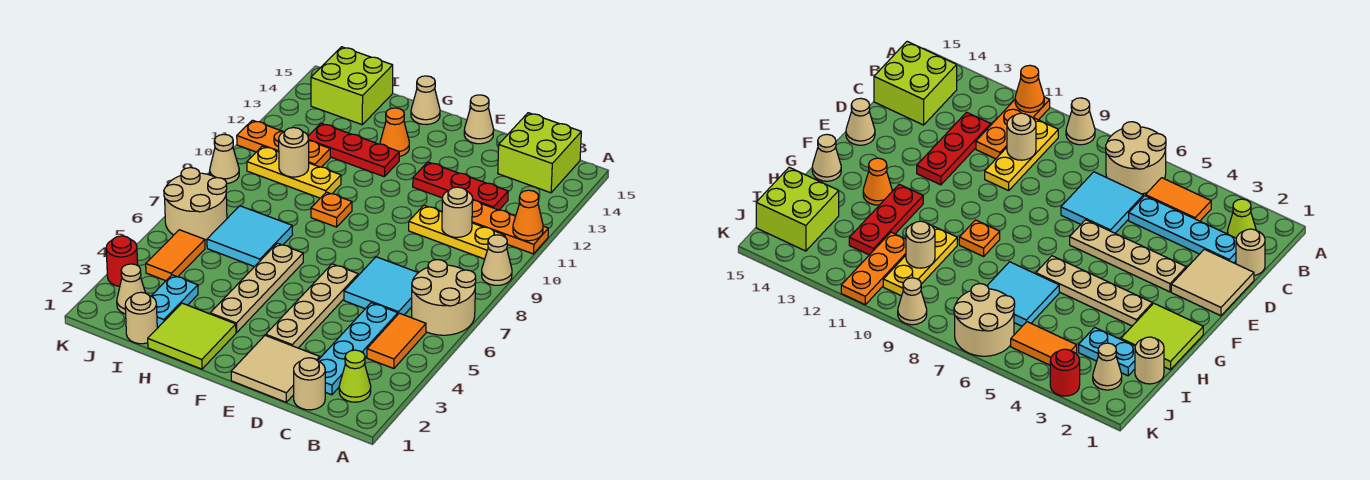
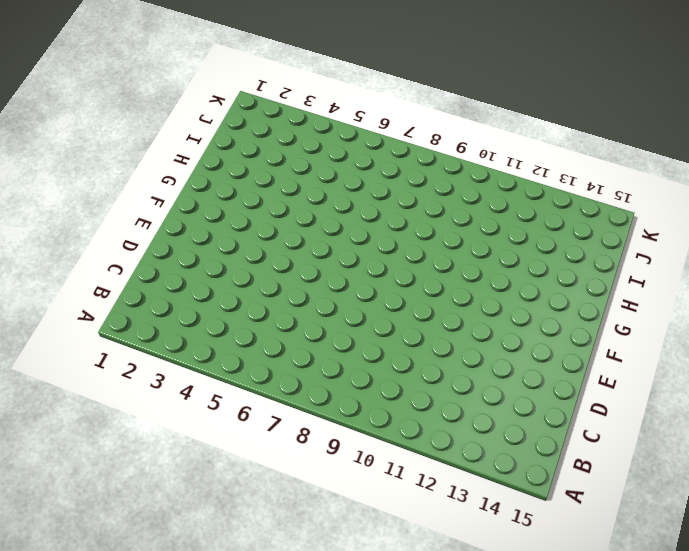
none -> tan 2x2 round brick [412,260,476,335]
none -> tan 1x1 cone [482,235,512,285]
none -> orange 1x3 plate [472,200,548,254]
none -> lime 1x1 cone [339,350,371,402]

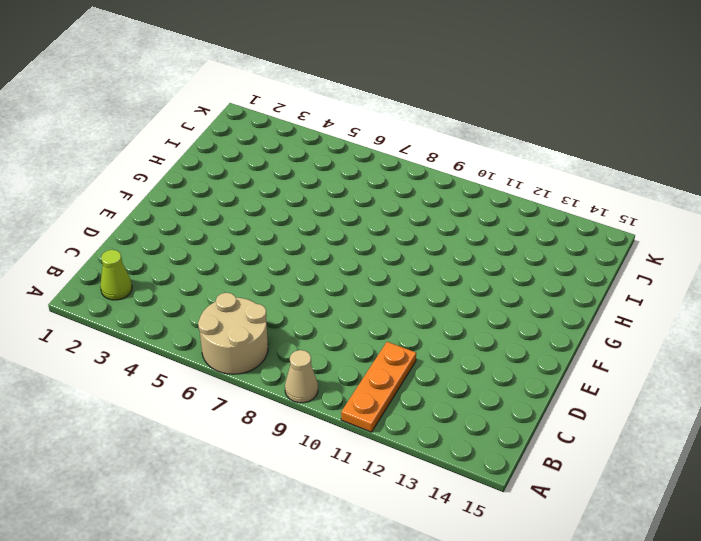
none -> orange 1x2 tile [367,313,426,369]
none -> yellow 1x3 plate [409,205,505,259]
none -> lime 2x2 brick [498,113,581,193]
none -> tan 1x1 round brick [294,358,325,410]

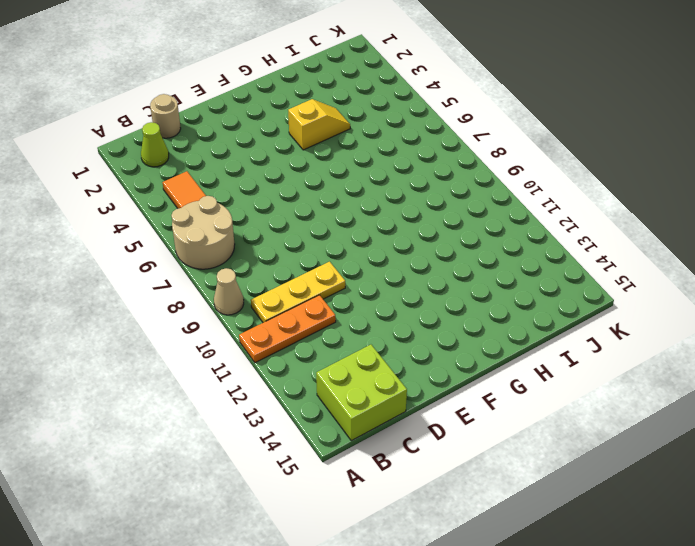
yellow 1x2 slope [288,99,350,150] -> tan 1x4 plate [210,243,303,333]
none -> cyan 1x4 plate [318,303,398,395]
none -> cyan 2x2 tile [344,257,418,315]
none -> red 1x3 plate [413,162,508,210]
none -> tan 2x2 tile [231,335,320,402]

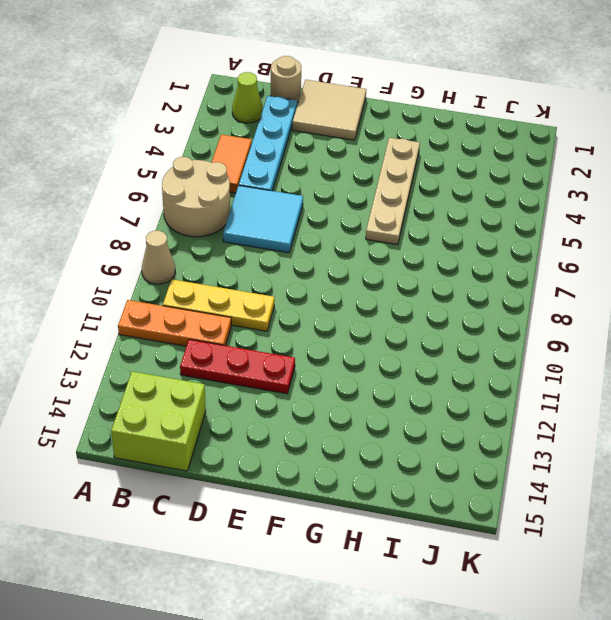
none -> tan 1x4 plate [266,264,358,348]
none -> tan 1x1 cone [464,95,494,144]
none -> lime 2x2 tile [148,303,236,369]
none -> orange 1x1 plate [311,192,352,227]

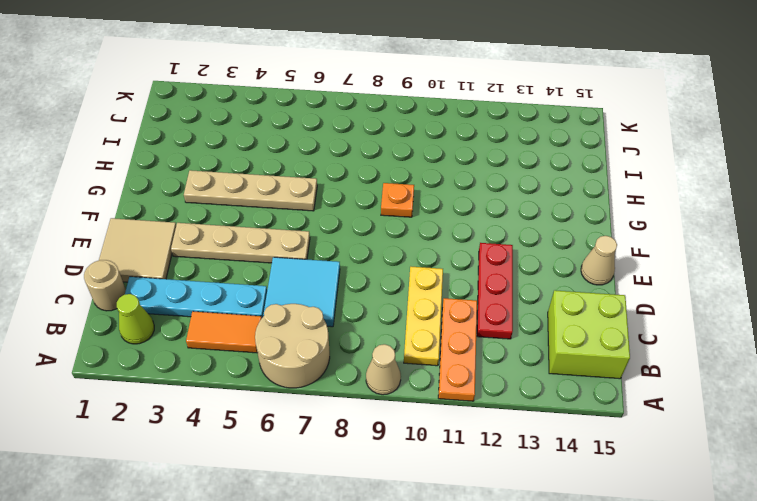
none -> lime 2x2 tile [148,303,236,369]
none -> red 1x3 plate [308,123,399,177]
none -> orange 1x1 cone [380,108,409,156]
none -> tan 1x1 cone [411,76,440,125]

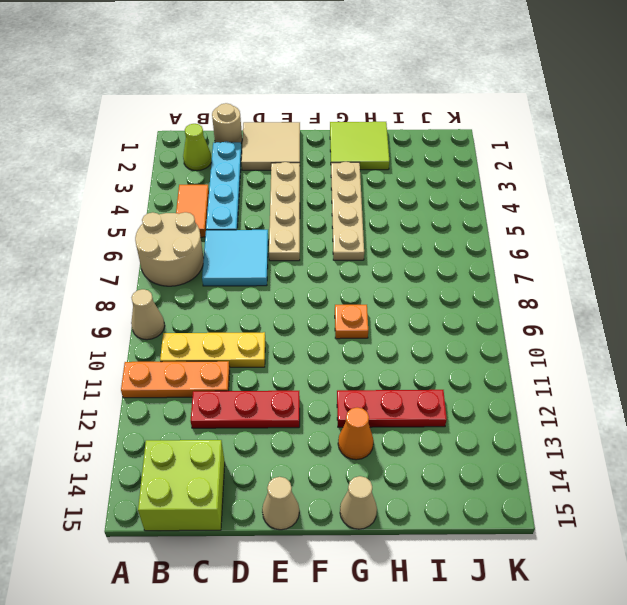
none -> cyan 2x2 tile [207,206,293,267]
none -> yellow 1x3 plate [247,146,341,198]
none -> tan 1x1 round brick [125,292,157,344]
none -> cyan 1x2 plate [151,275,198,327]

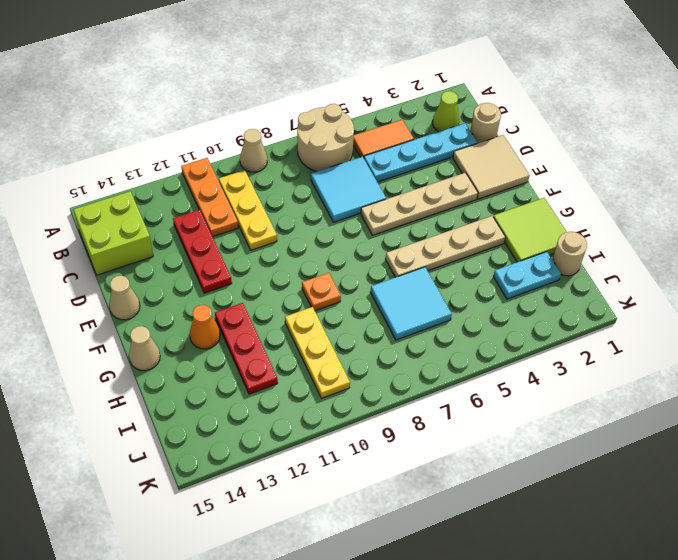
none -> orange 1x3 plate [237,120,330,167]
none -> lime 2x2 brick [311,47,393,125]
none -> tan 1x1 cone [117,264,145,314]
none -> orange 1x2 tile [146,230,205,281]

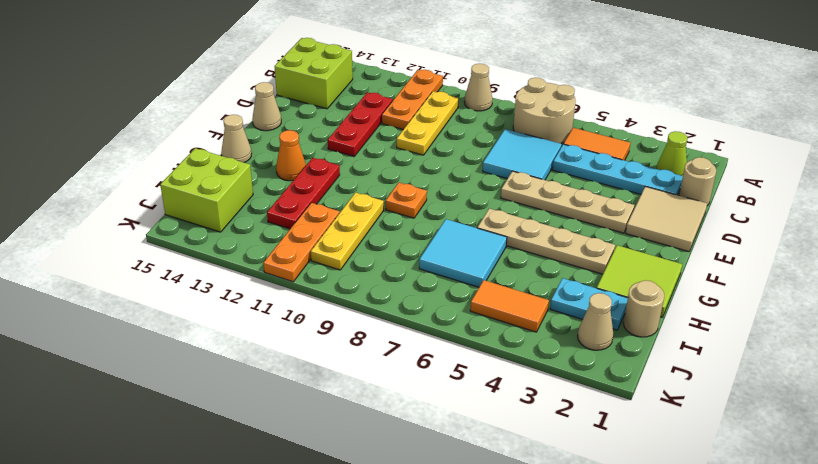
none -> tan 2x2 round brick [164,168,227,240]
none -> red 1x1 round brick [106,236,138,286]
none -> tan 1x1 cone [210,134,239,183]
none -> orange 1x1 cone [513,190,543,241]

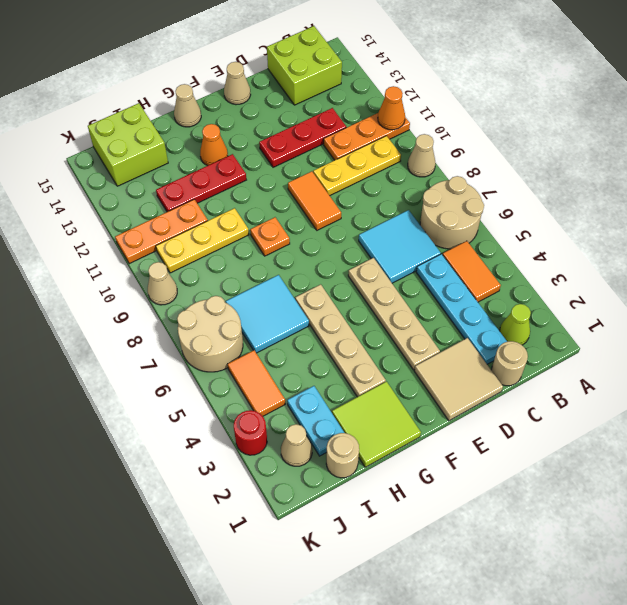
orange 1x2 tile [288,171,341,230] -> none
none -> tan 1x1 round brick [442,187,473,237]
none -> tan 1x1 round brick [279,128,309,177]

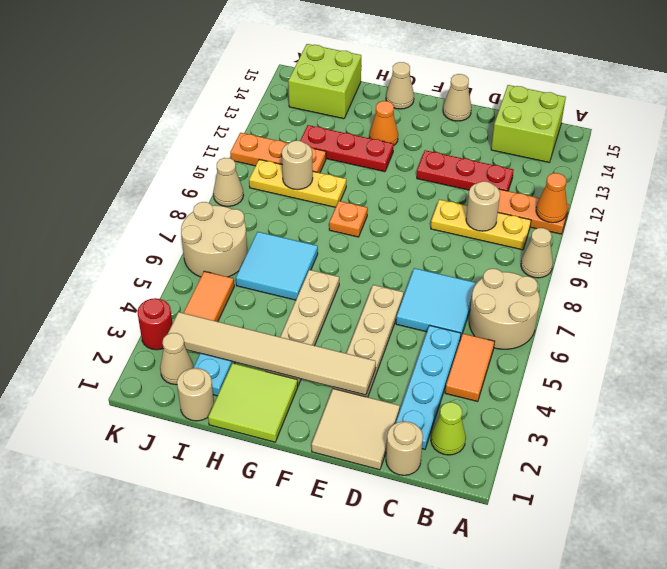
tan 1x6 tile [168,312,376,395] -> none

